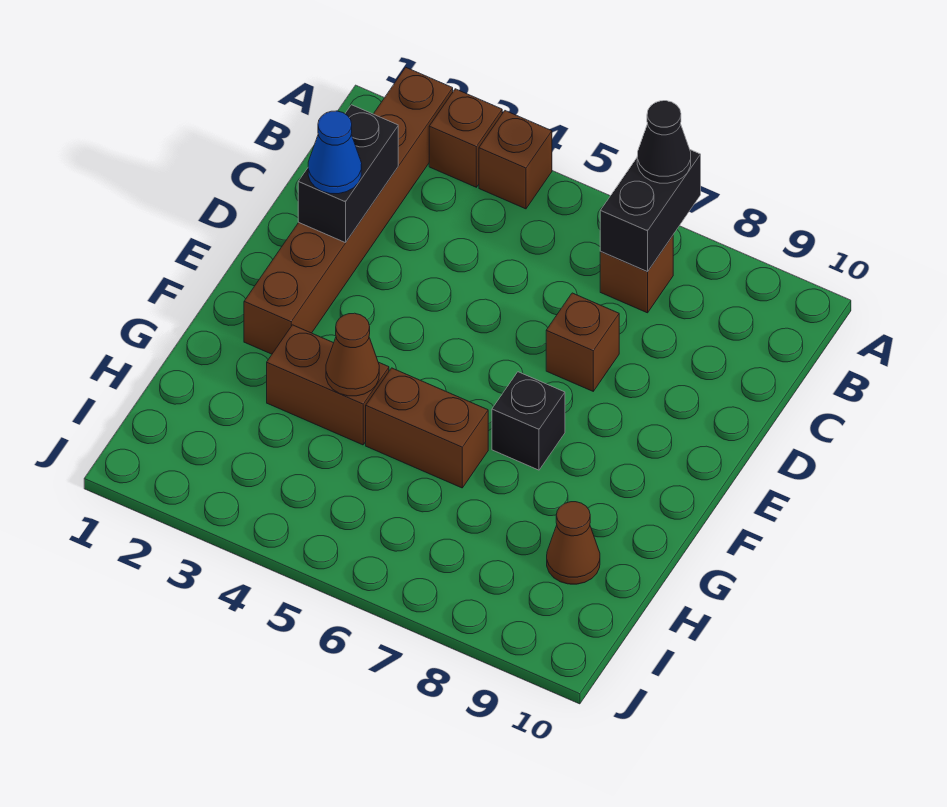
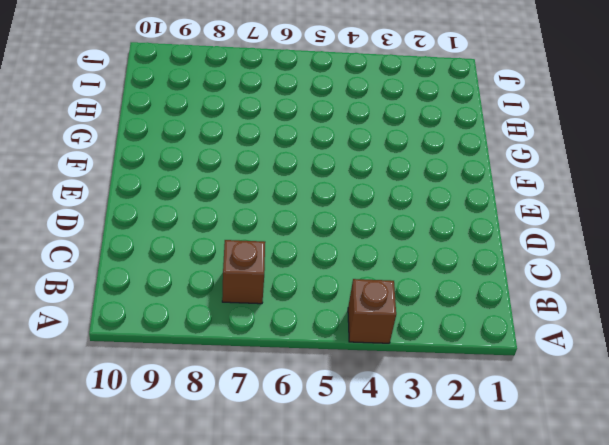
none -> brown 1x6 brick [244,67,453,354]
none -> brown 1x1 brick [429,89,502,187]
none -> brown 1x1 brick [546,293,619,391]

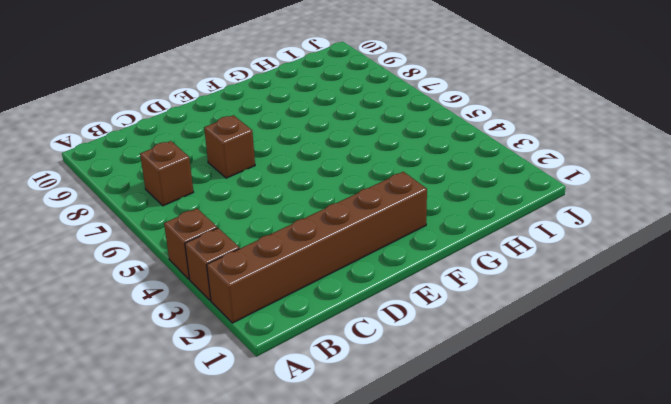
none -> black 1x1 brick [492,372,565,470]
none -> brown 1x2 brick [267,325,389,445]
none -> brown 1x2 brick [366,368,488,488]

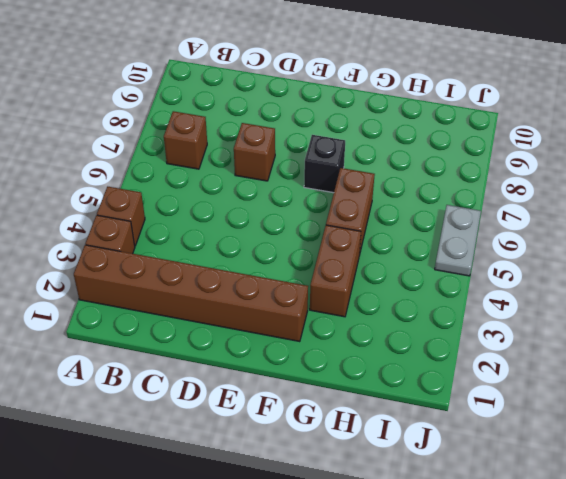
grey 1x2 plate [435,205,481,276] -> none
none -> brown 1x1 cone [547,502,600,584]
none -> black 1x2 brick [600,150,701,272]
none -> black 1x2 brick [298,105,398,243]

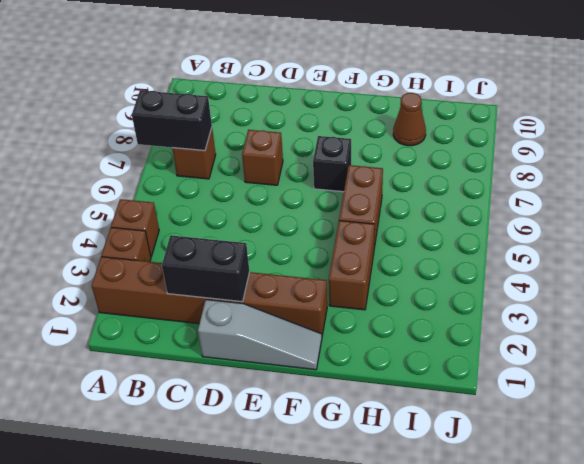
grey 1x3 slope [198,300,322,370] -> none
none -> brown 1x1 cone [326,313,379,396]
none -> black 1x1 cone [637,101,691,183]
none -> blue 1x1 cone [308,111,362,194]

